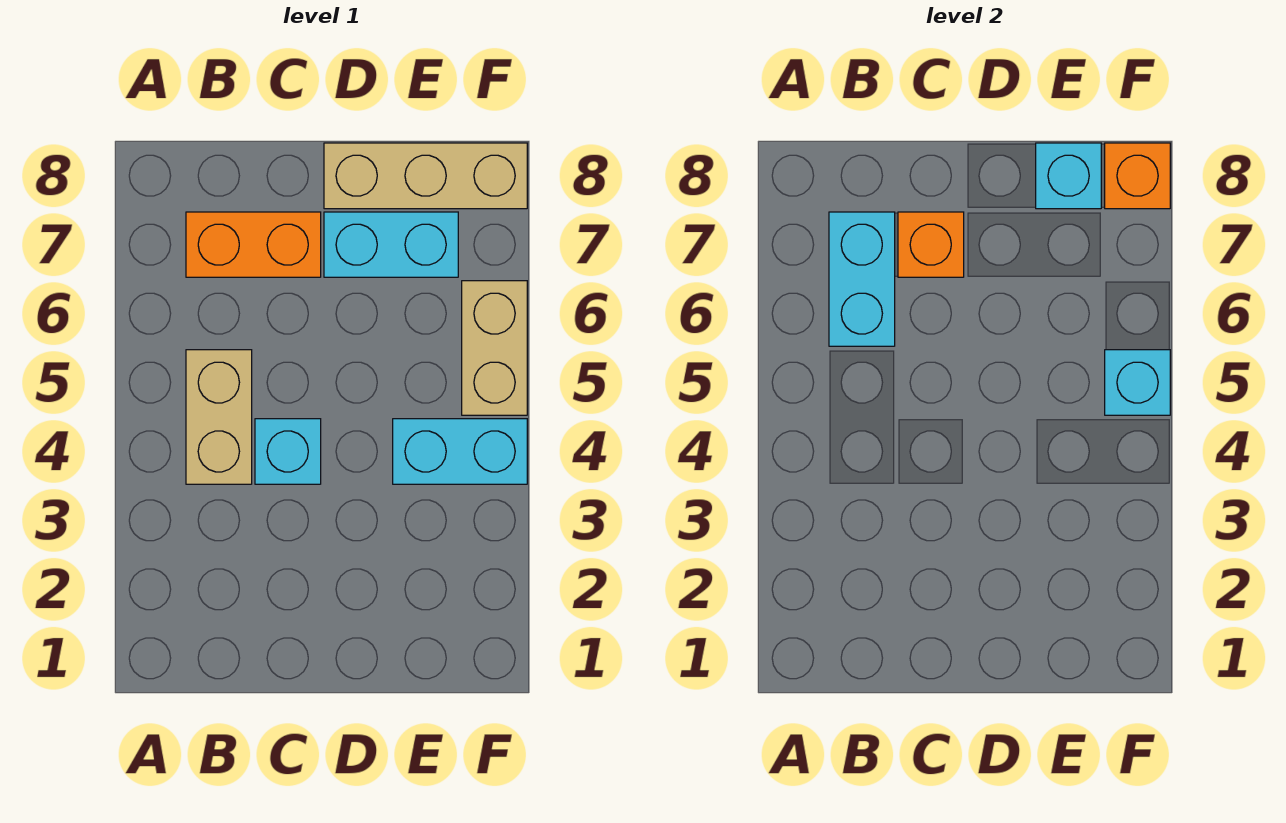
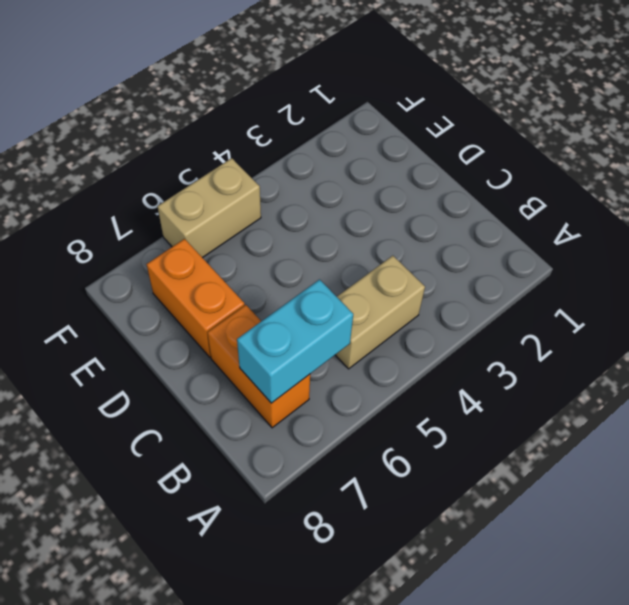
orange 1x2 brick [147,239,245,357] -> cyan 1x2 brick [324,212,458,277]
none -> cyan 1x1 brick [255,419,321,484]
none -> tan 1x3 brick [324,143,527,209]
none -> cyan 1x2 brick [393,419,527,484]

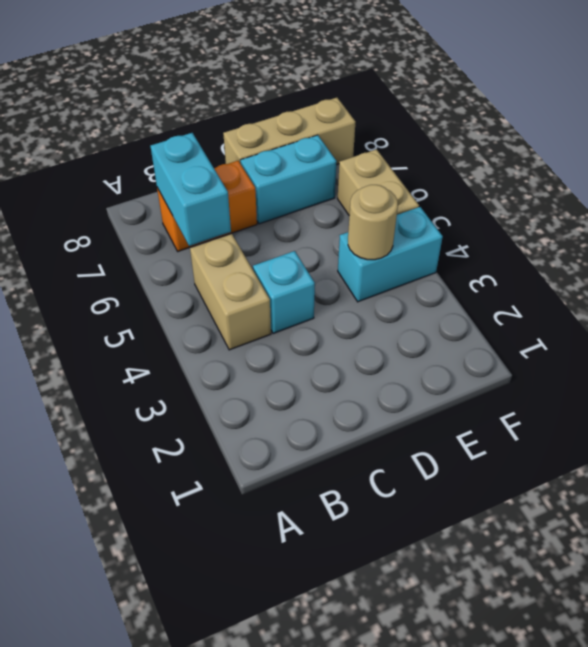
tan 1x1 round brick [348,185,398,260] -> none
none -> orange 1x1 brick [898,212,964,277]
none -> cyan 1x1 brick [1036,143,1101,209]
none -> cyan 1x1 brick [1105,350,1170,415]

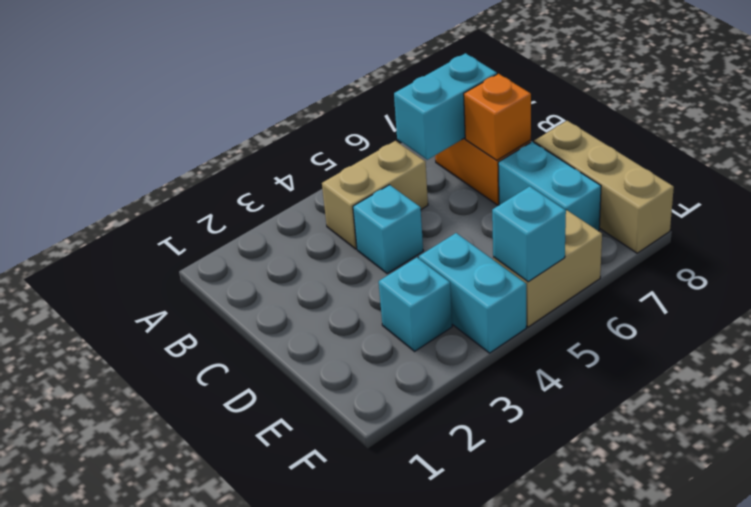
cyan 1x1 brick [379,257,452,351] -> cyan 1x1 brick moved to [1036,143,1101,209]
none -> orange 1x1 brick [1105,143,1170,209]

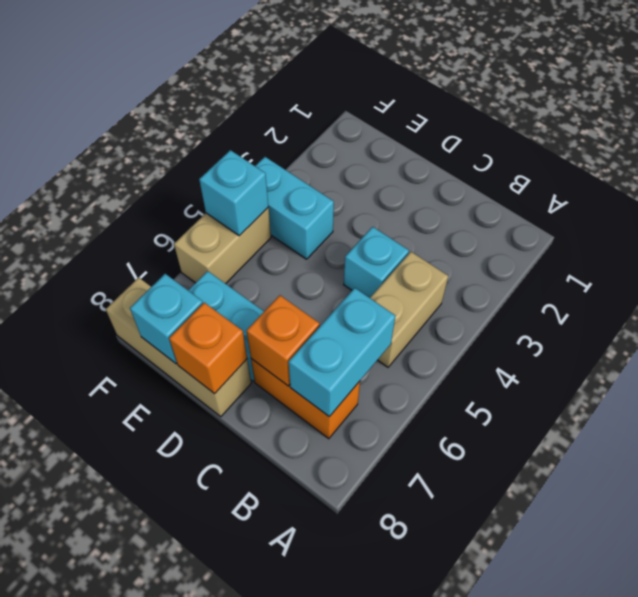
orange 1x1 brick [169,303,247,394] -> orange 1x1 brick moved to [1105,143,1170,209]

